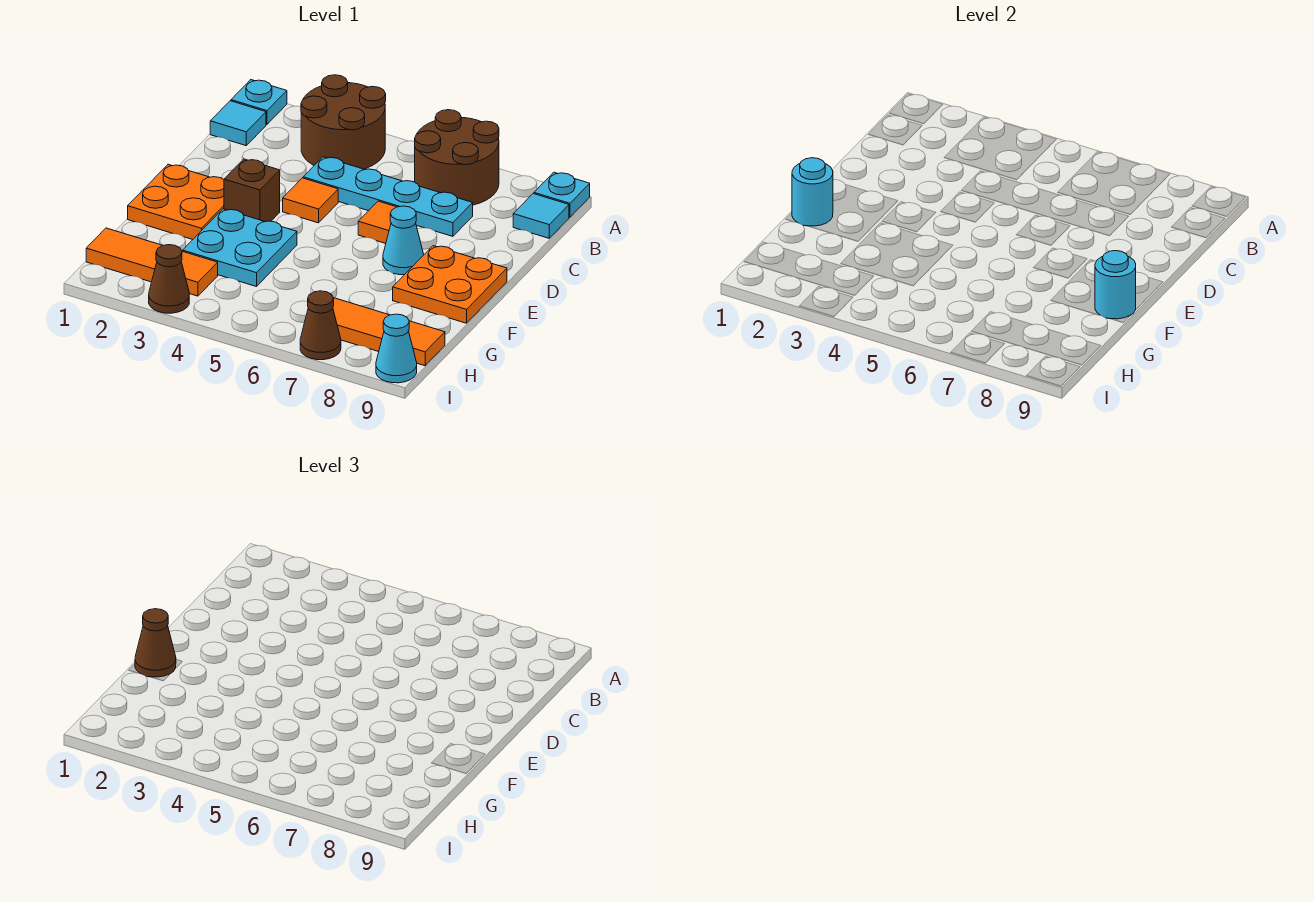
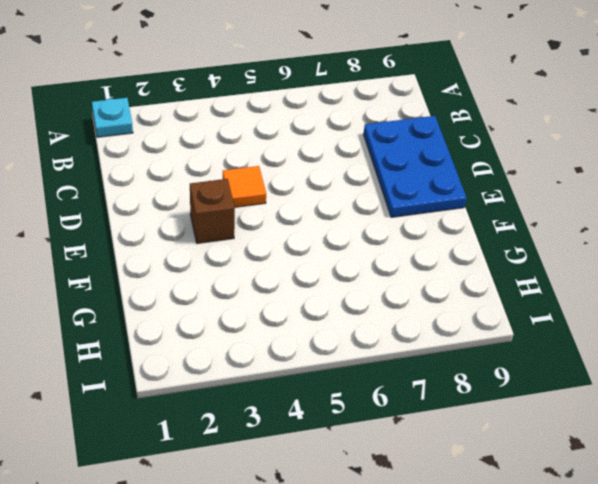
blue 2x3 plate [363,116,467,217] -> orange 2x2 plate [393,246,507,323]
none -> brown 2x2 round brick [301,75,386,169]
none -> brown 2x2 round brick [415,110,499,205]
none -> cyan 1x1 plate [534,172,590,217]

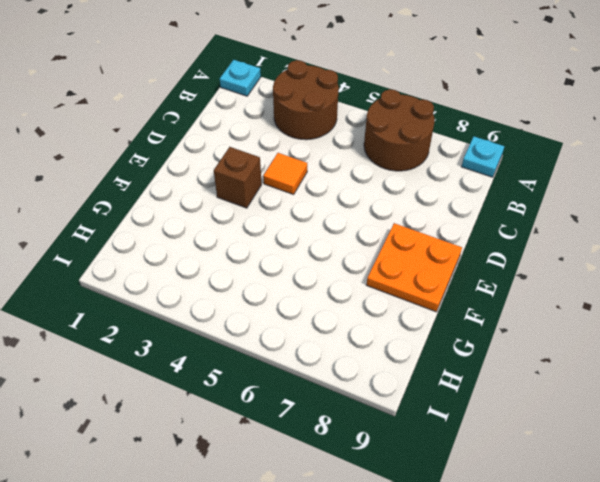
none -> cyan 1x1 tile [210,101,266,146]
none -> cyan 1x1 tile [513,194,569,238]
none -> cyan 1x4 plate [303,157,473,236]

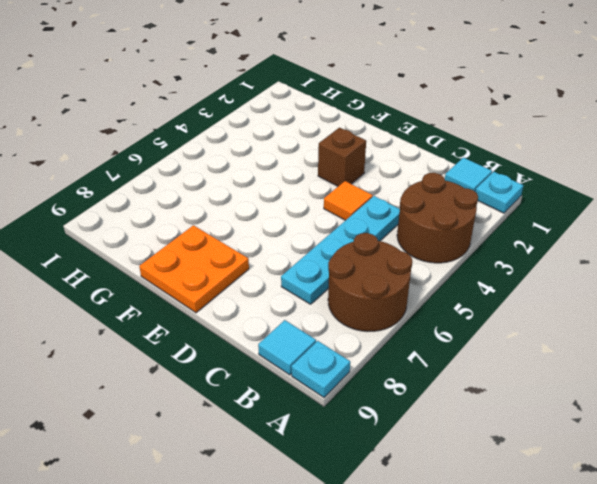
none -> orange 1x1 tile [358,201,396,243]
none -> orange 2x2 plate [128,164,224,239]
none -> cyan 1x1 cone [383,206,424,275]

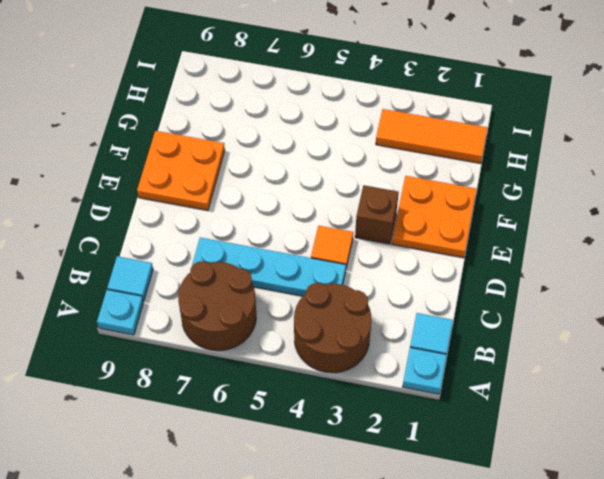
none -> orange 1x1 tile [358,201,396,243]
none -> cyan 1x1 cone [383,206,424,275]
none -> cyan 2x2 plate [183,209,297,287]

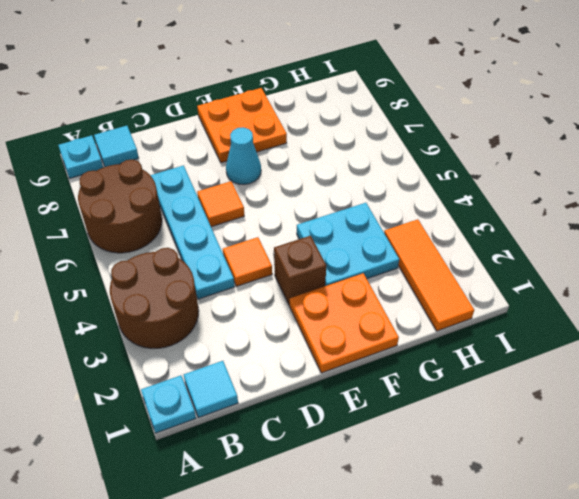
none -> orange 1x3 tile [333,298,445,366]
none -> brown 1x1 cone [149,245,189,313]
none -> brown 1x1 cone [300,291,341,360]

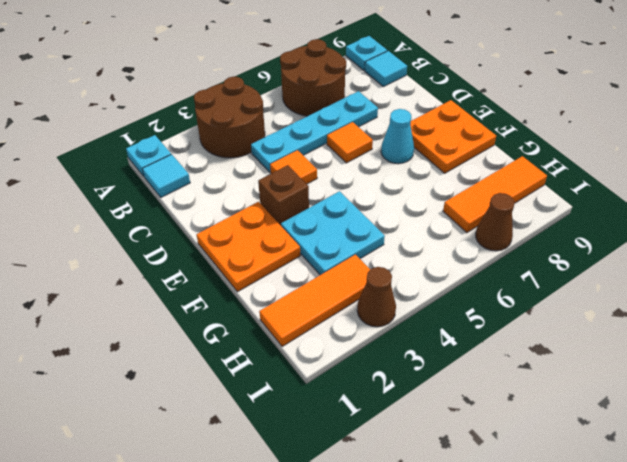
none -> cyan 1x1 cone [376,314,417,383]
none -> cyan 1x1 round brick [792,158,833,226]
none -> cyan 1x1 round brick [1095,251,1136,319]

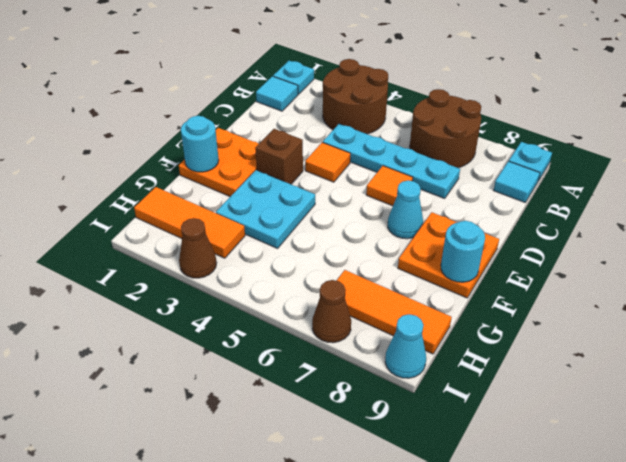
none -> brown 1x1 cone [135,609,176,677]

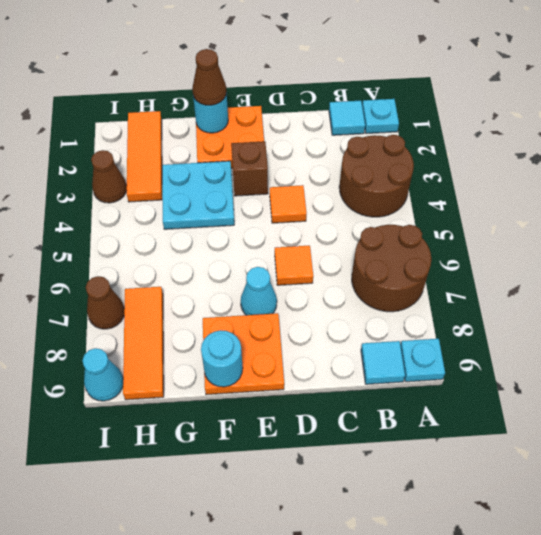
none -> cyan 1x4 plate [303,157,473,236]

